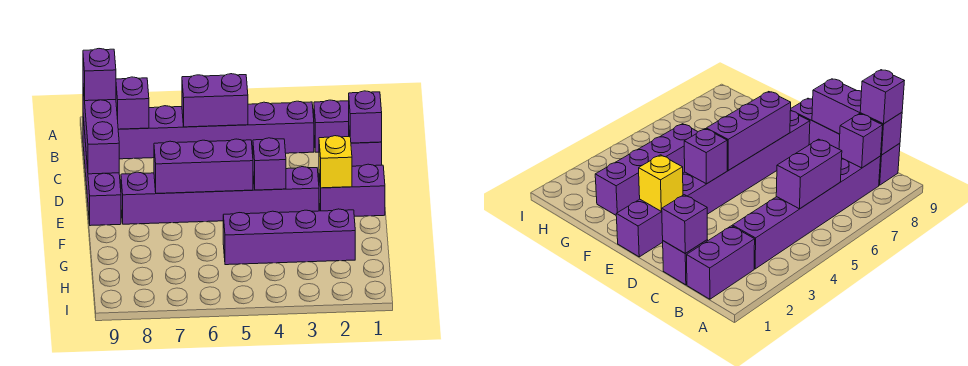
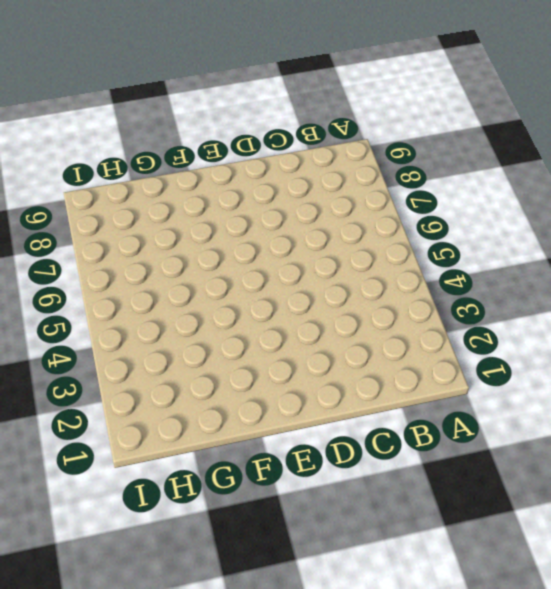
none -> purple 1x2 brick [314,100,349,152]
none -> purple 1x6 brick [118,101,314,159]
none -> purple 1x4 brick [83,118,121,226]

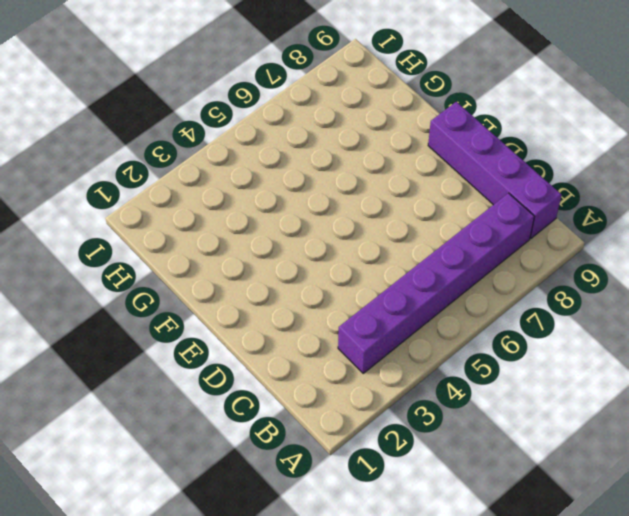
none -> purple 1x2 brick [314,100,349,152]
none -> purple 1x1 brick [349,135,382,166]
none -> purple 1x2 brick [319,164,385,216]

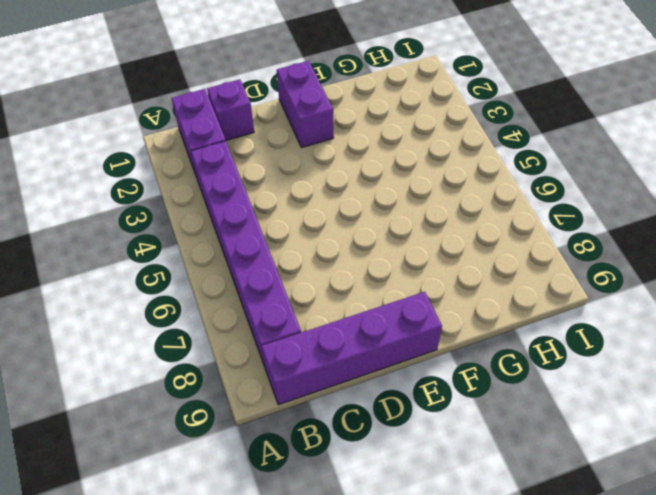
none -> purple 1x6 brick [121,167,319,224]
none -> purple 1x4 brick [223,209,355,265]
none -> purple 1x2 brick [182,74,248,127]

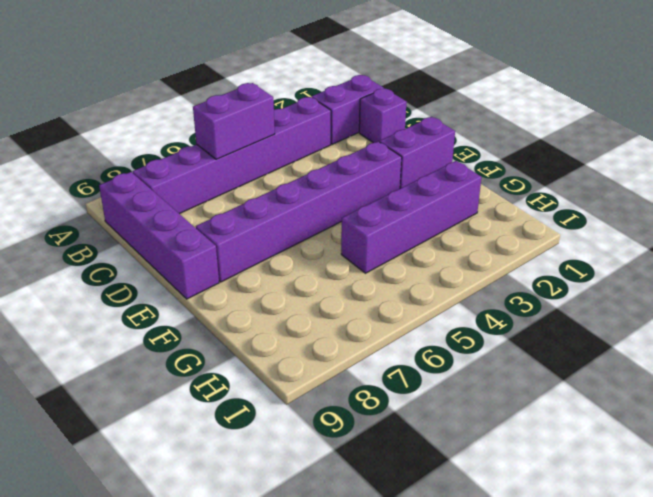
none -> purple 1x1 brick [116,77,149,129]
none -> purple 1x3 brick [83,88,119,174]
none -> purple 1x1 brick [349,91,382,143]

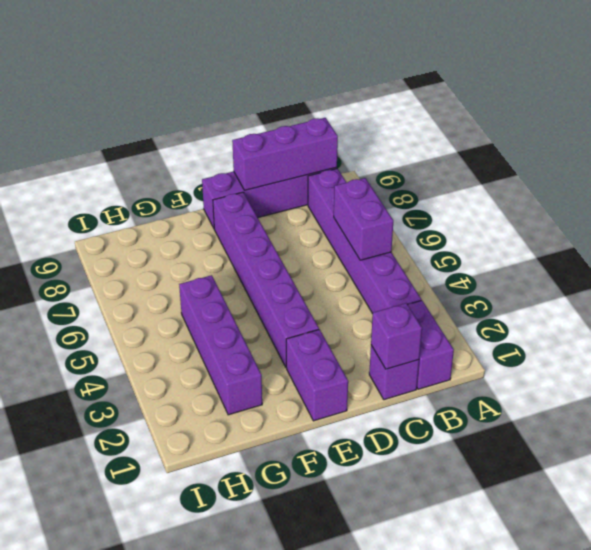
none -> purple 1x1 brick [116,77,149,129]
none -> yellow 1x1 brick [319,136,352,188]
none -> purple 1x1 brick [253,138,286,190]

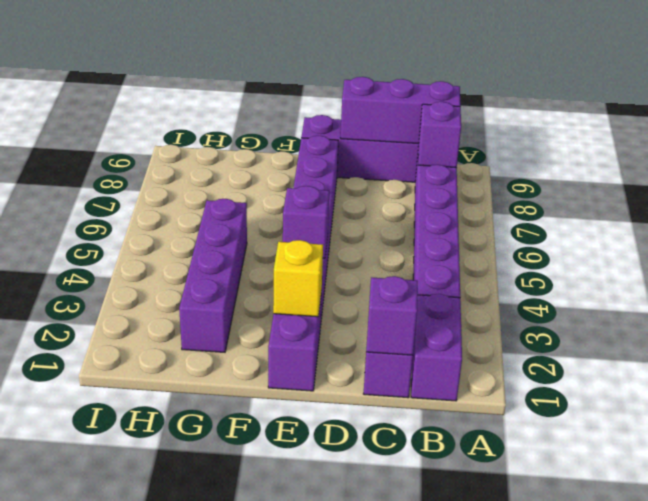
none -> purple 1x2 brick [182,74,248,127]
none -> purple 1x3 brick [154,139,253,193]
none -> purple 1x1 brick [83,49,116,101]

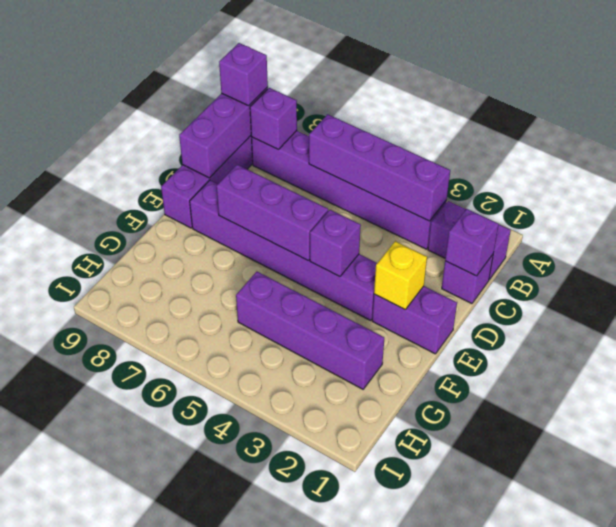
purple 1x4 brick [309,114,450,221] -> purple 1x2 brick [182,74,248,127]

